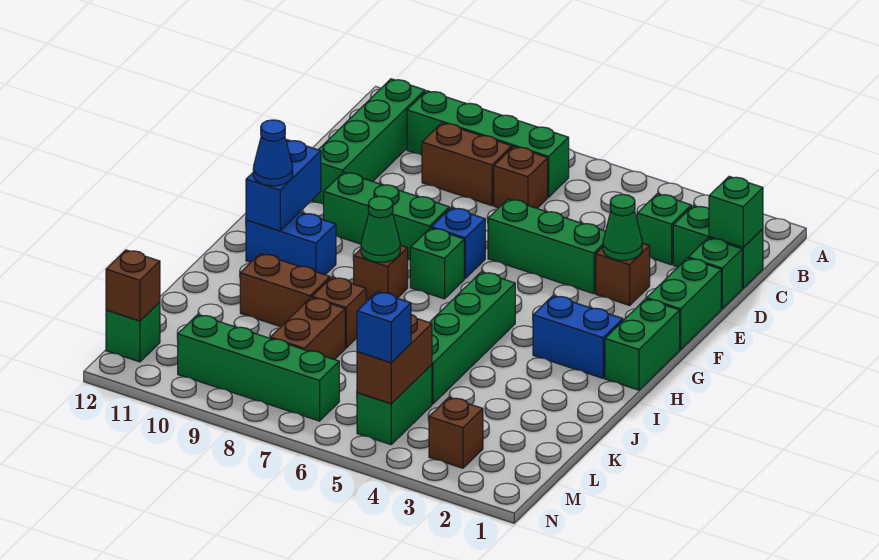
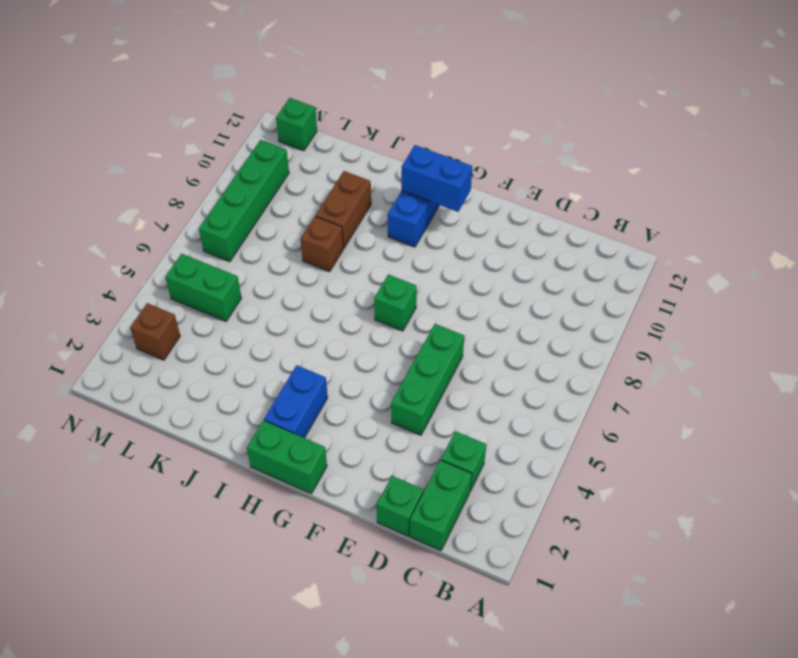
none -> green 1x4 brick [407,91,569,197]
none -> green 1x4 brick [312,79,425,205]
none -> brown 1x1 brick [494,146,548,208]
none -> brown 1x2 brick [422,123,512,206]

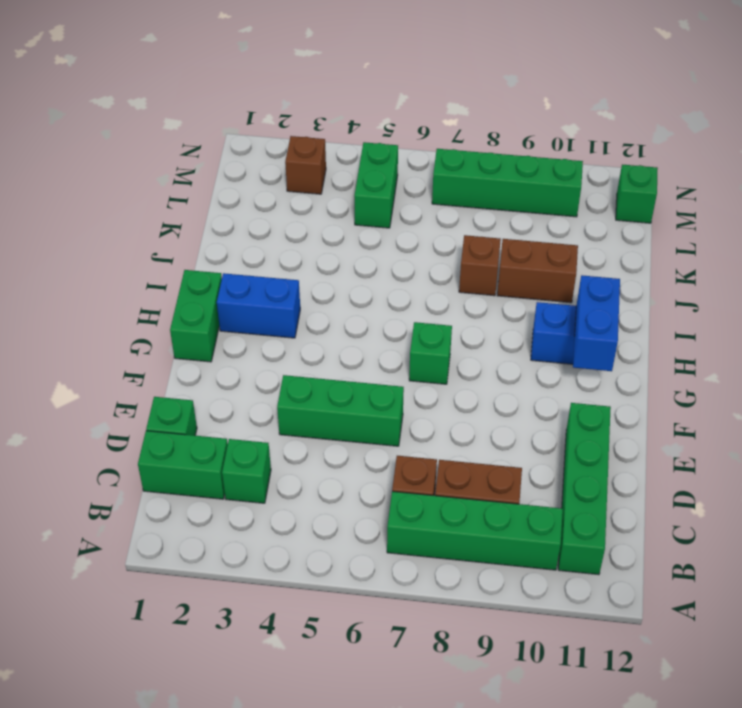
none -> green 1x2 brick [647,258,721,349]
none -> brown 1x1 brick [596,243,650,305]
none -> blue 1x1 brick [431,207,485,278]
none -> green 1x3 brick [324,172,449,260]

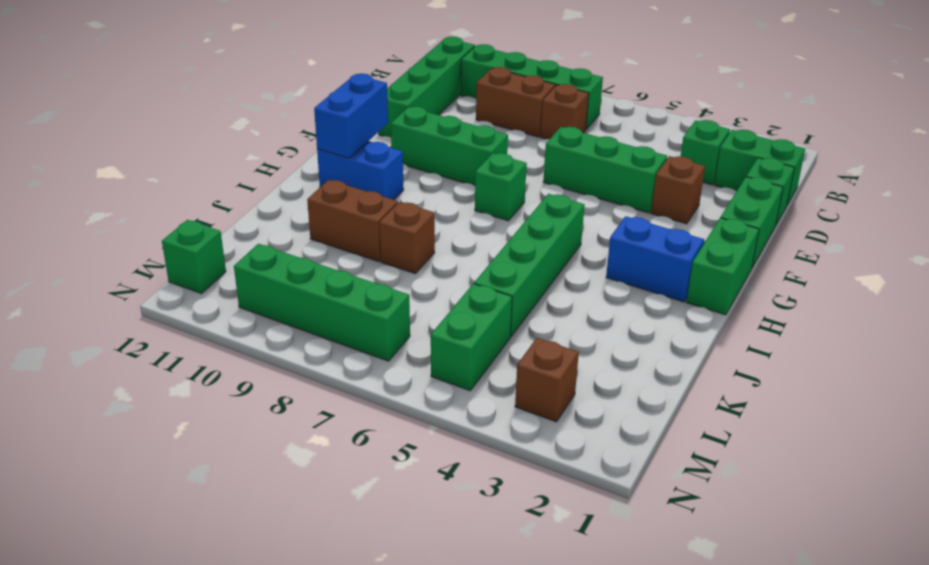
none -> blue 1x1 brick [431,207,485,278]
none -> brown 1x1 brick [354,245,408,300]
none -> brown 1x2 brick [270,298,345,360]
none -> green 1x1 brick [709,176,763,247]

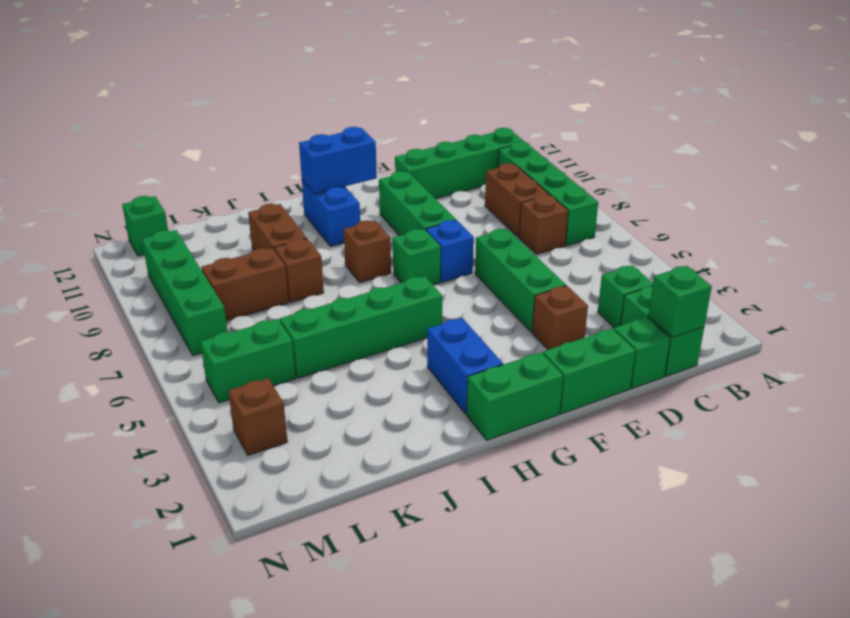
none -> green 1x1 cone [603,194,642,260]
none -> green 1x1 cone [361,196,400,262]
none -> brown 1x2 brick [357,314,432,404]
none -> brown 1x1 brick [106,250,160,321]

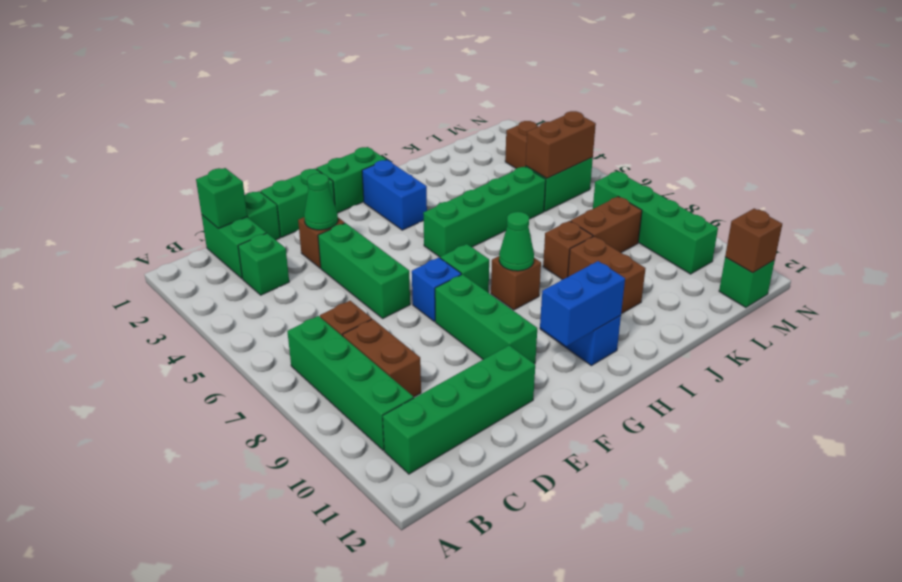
none -> blue 1x1 cone [253,120,293,186]
none -> blue 1x1 brick [357,292,411,363]

